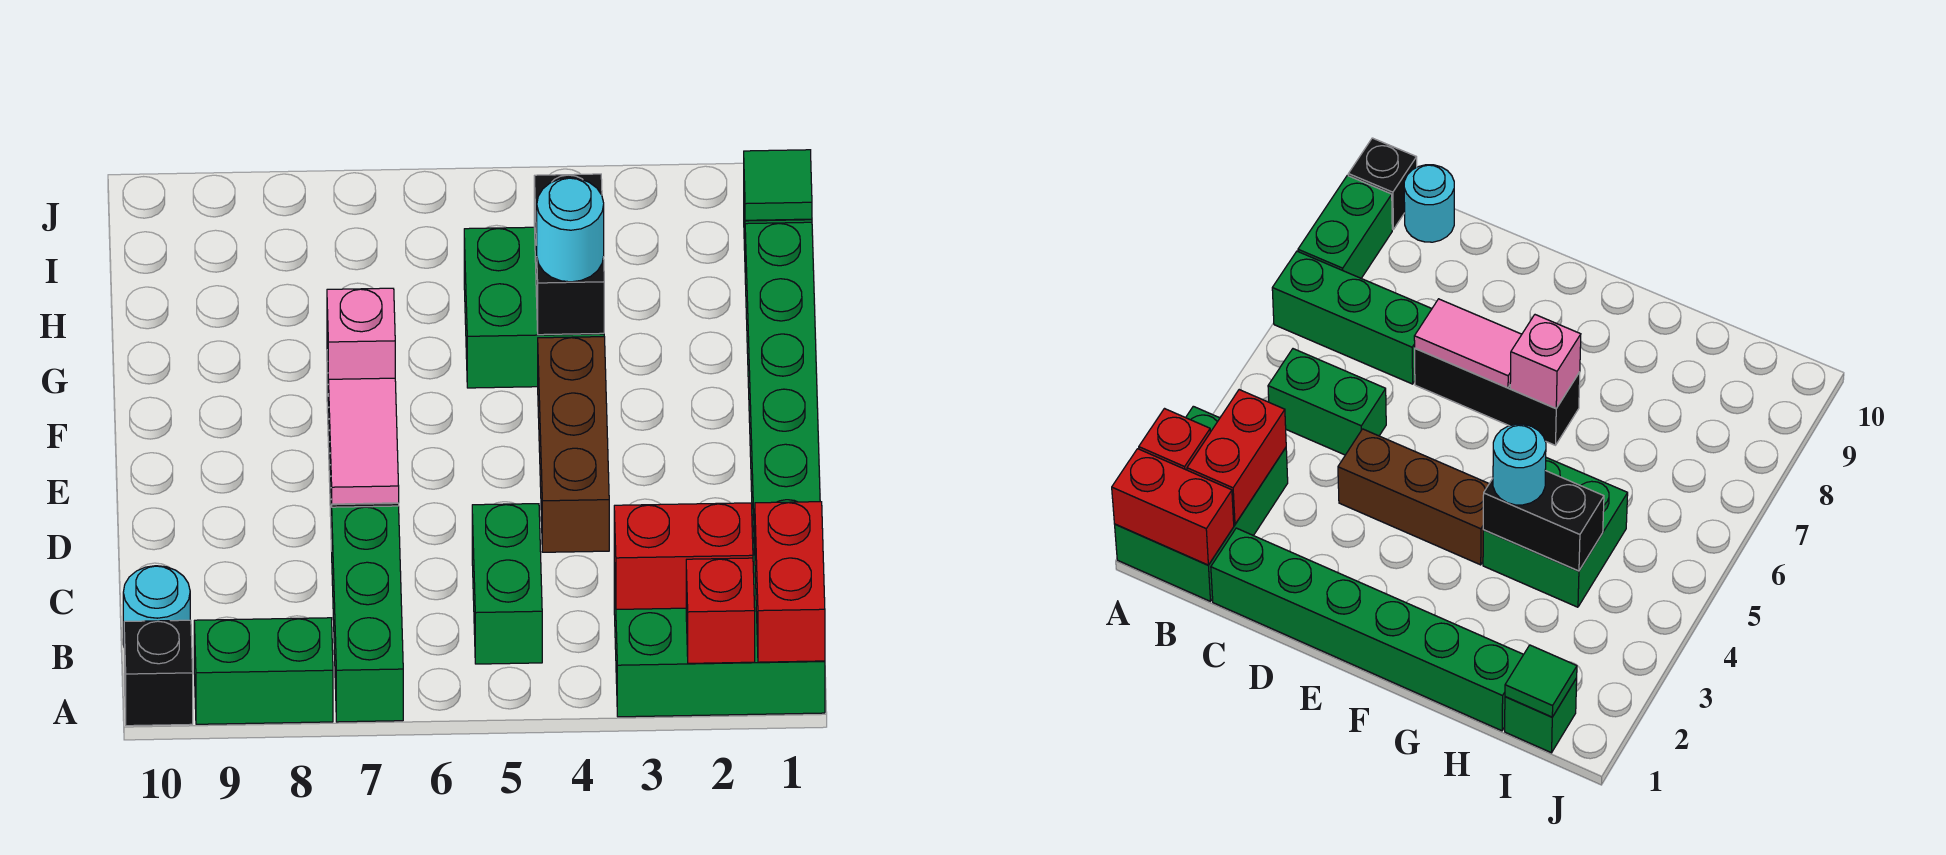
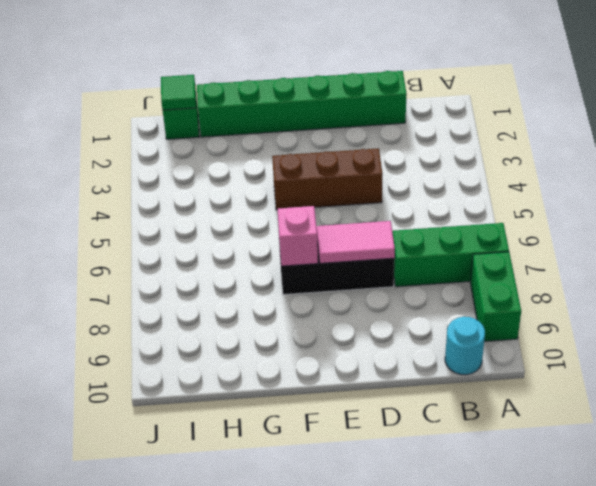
none -> green 2x3 brick [614,555,825,717]
none -> black 1x1 brick [124,620,193,726]
none -> green 1x2 brick [472,504,542,664]

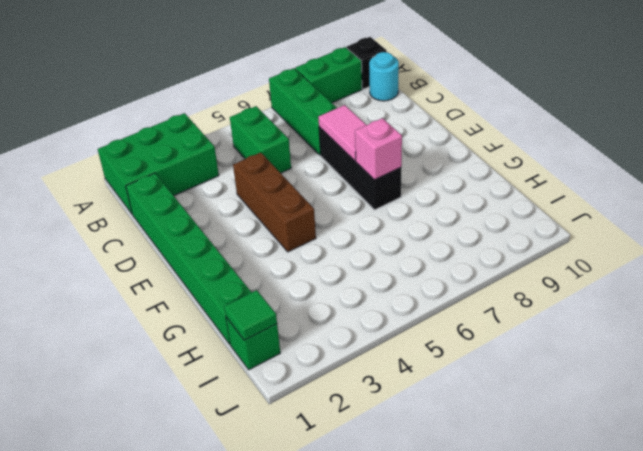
none -> green 2x2 brick [464,227,604,388]
none -> red 1x2 brick [755,502,825,662]
none -> red 1x1 brick [686,558,755,663]

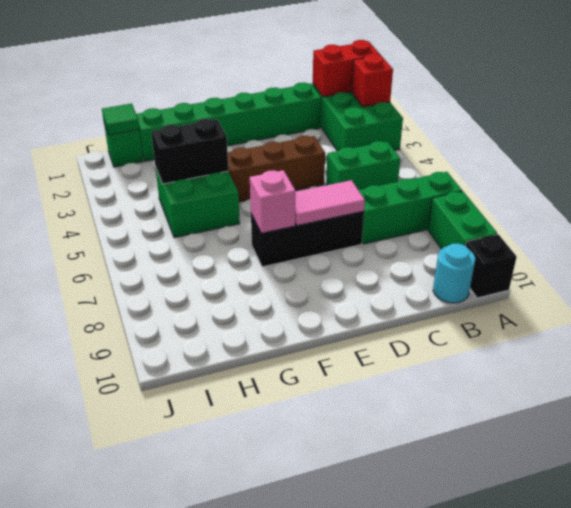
none -> red 1x2 brick [614,503,753,609]
none -> cyan 1x1 round brick [537,178,604,282]

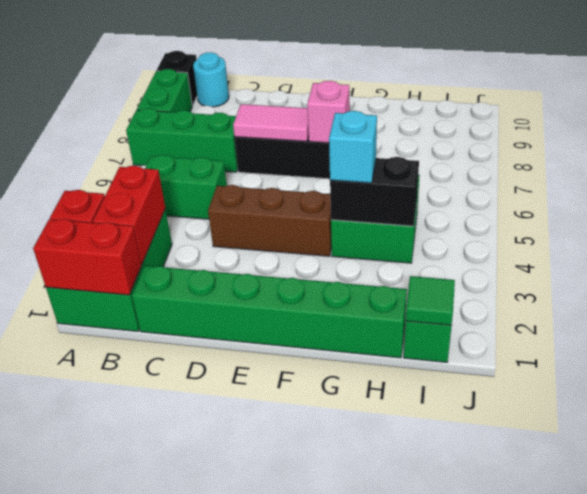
cyan 1x1 brick [329,111,377,183] -> cyan 1x1 round brick [537,178,604,282]

